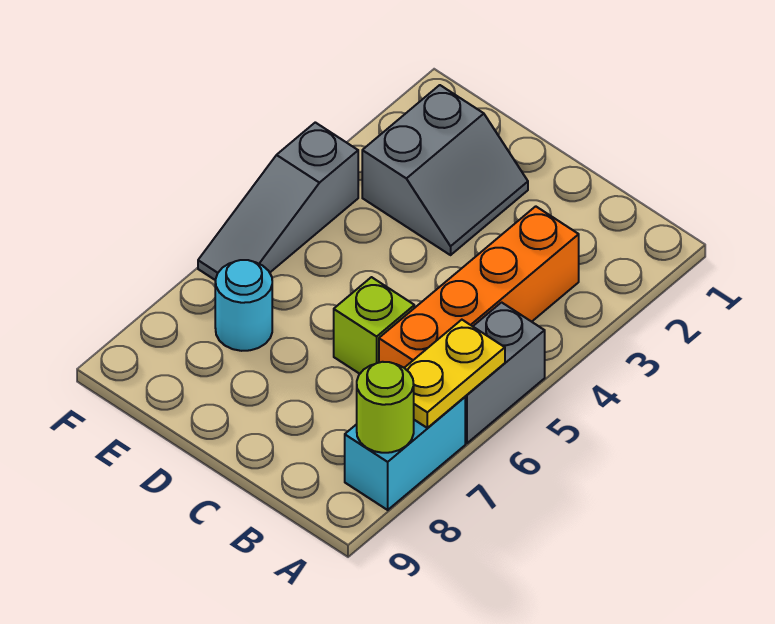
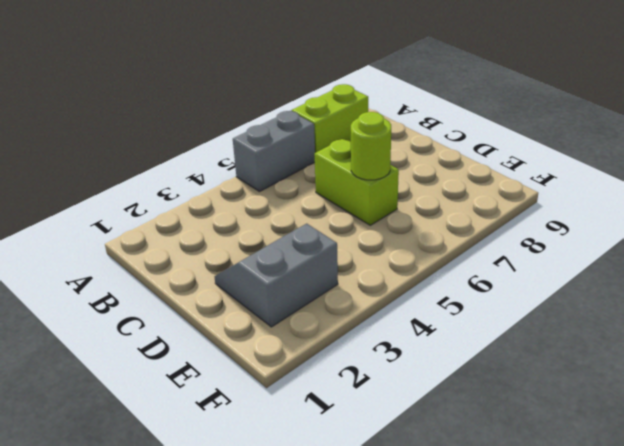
lime 1x2 brick [291,84,368,153] -> cyan 1x2 brick [345,397,465,510]
lime 1x2 brick [314,139,399,225] -> lime 1x1 brick [334,277,414,374]
lime 1x1 round brick [351,112,391,180] -> lime 1x1 round brick moved to [357,362,414,453]
none -> orange 1x4 brick [379,206,579,368]
none -> cyan 1x1 round brick [215,260,272,351]

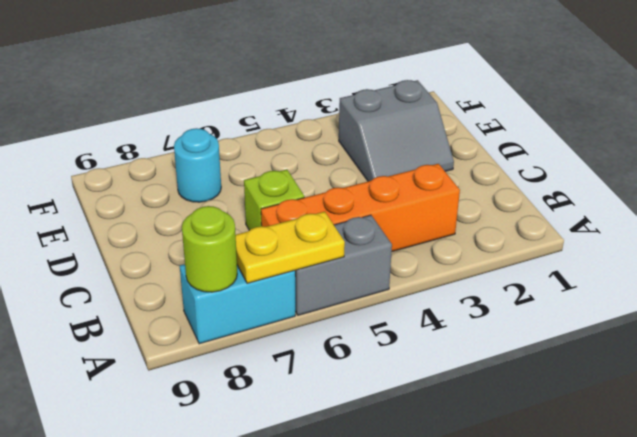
none -> grey 1x3 slope [198,122,358,280]

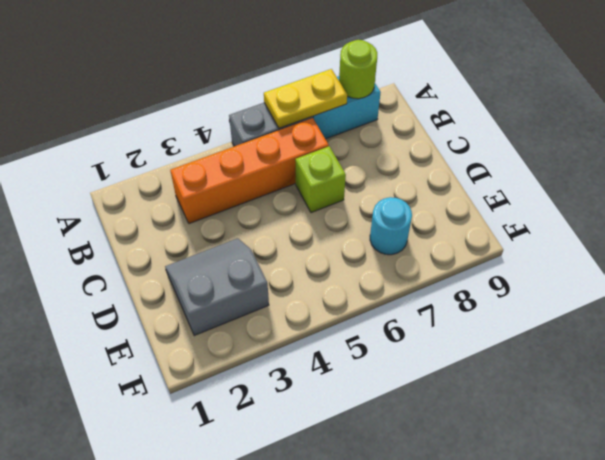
none -> grey 1x3 slope [198,122,358,280]

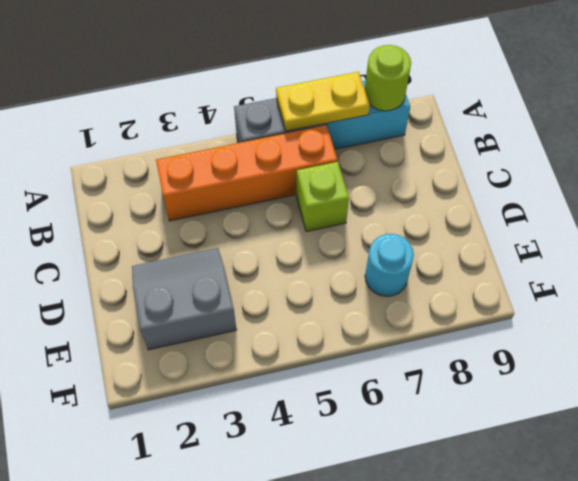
none -> grey 1x3 slope [198,122,358,280]

